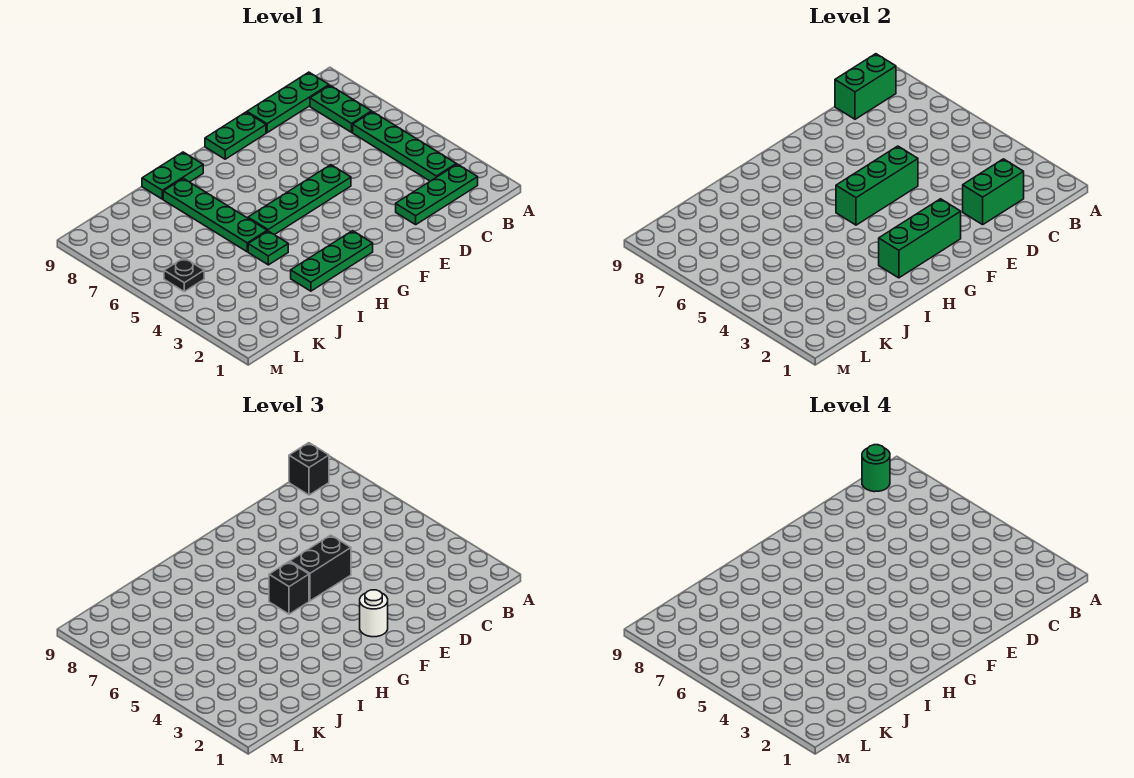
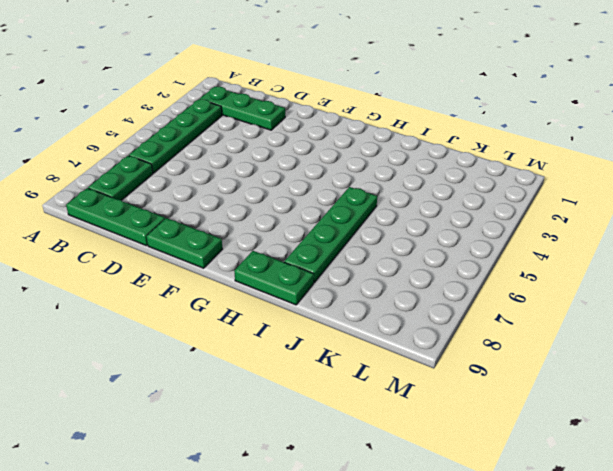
none -> green 1x4 plate [248,165,351,235]
none -> green 1x3 plate [291,231,373,291]
none -> green 1x1 plate [248,231,288,265]

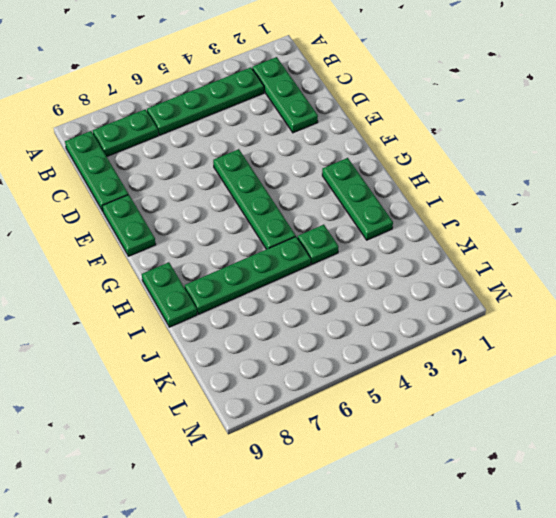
none -> black 1x1 plate [164,258,204,292]
none -> green 1x2 brick [835,54,896,119]
none -> green 1x2 brick [963,159,1024,225]

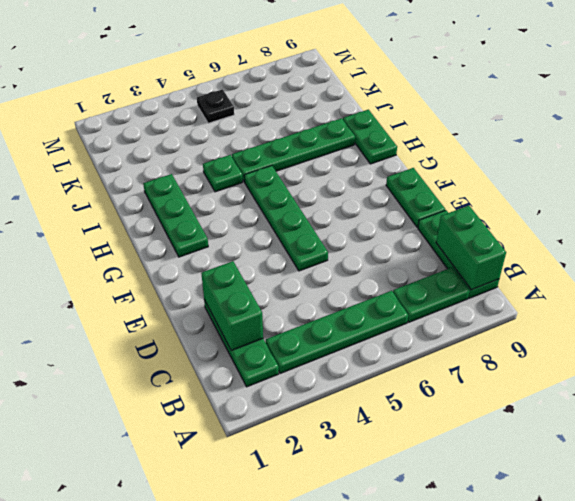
none -> green 1x3 brick [836,146,918,225]
none -> green 1x3 brick [879,199,961,278]
none -> black 1x1 brick [289,443,329,495]

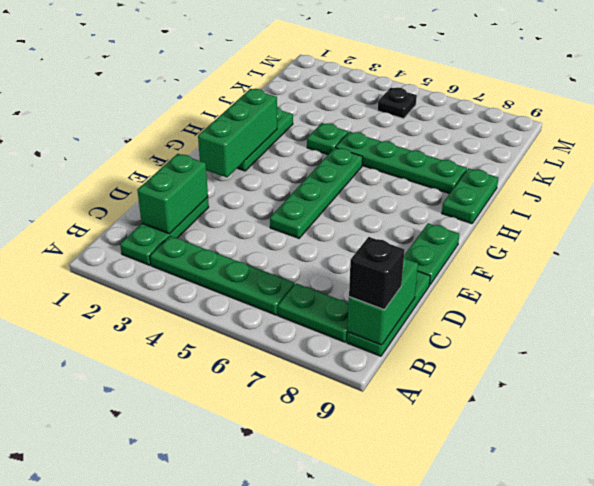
none -> green 1x3 brick [836,146,918,225]
none -> black 1x2 brick [290,535,351,601]
none -> white 1x1 round brick [360,590,388,637]

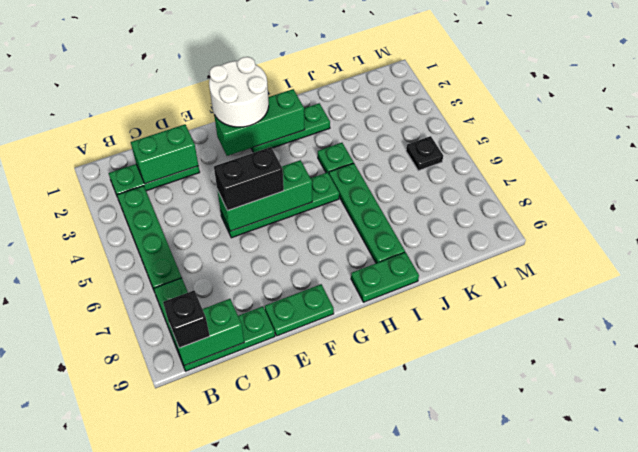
white 2x2 round brick [209,57,269,127] -> white 1x1 round brick [360,590,388,637]
none -> black 1x1 brick [269,562,309,614]
none -> green 1x1 round brick [862,445,890,492]

